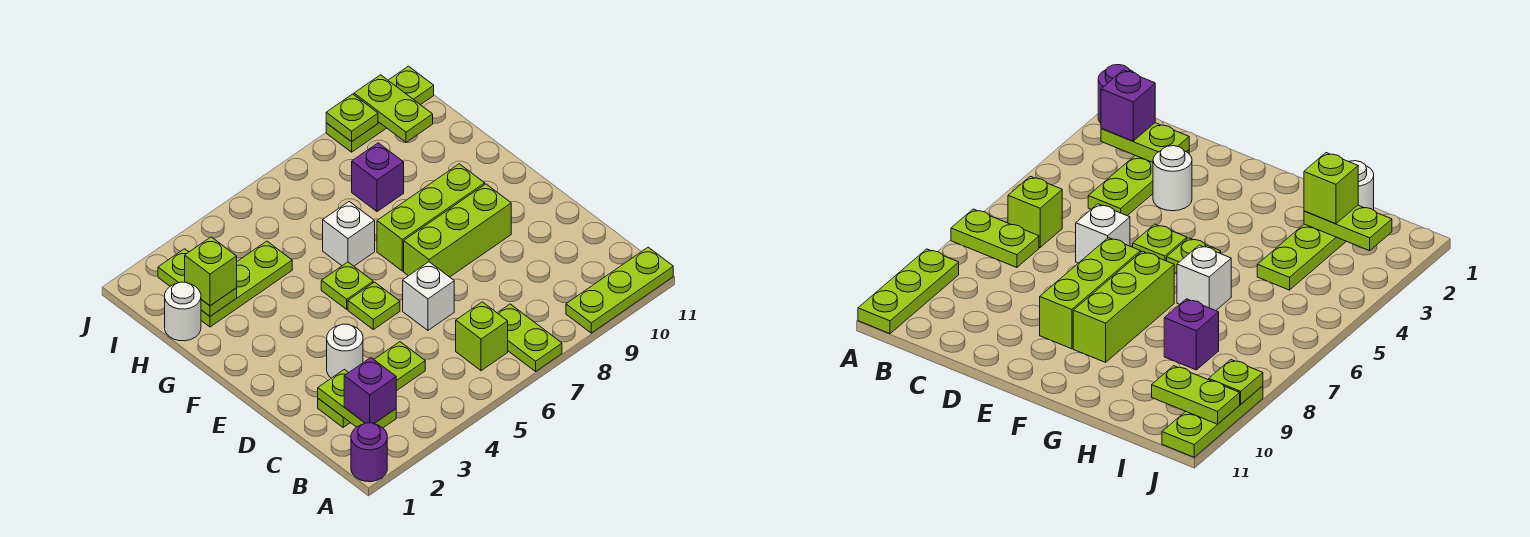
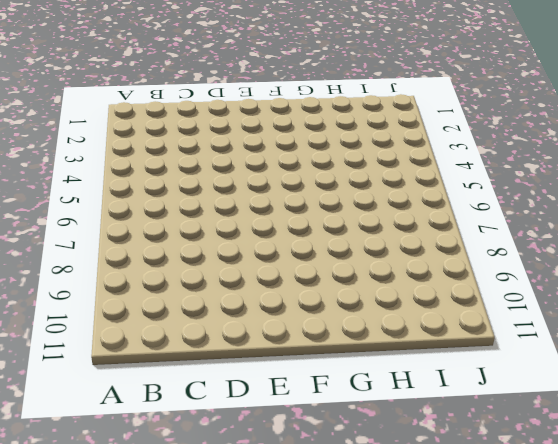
none -> purple 1x1 round brick [351,423,387,482]
none -> lime 1x2 plate [498,304,562,371]
none -> lime 1x3 plate [566,247,673,333]

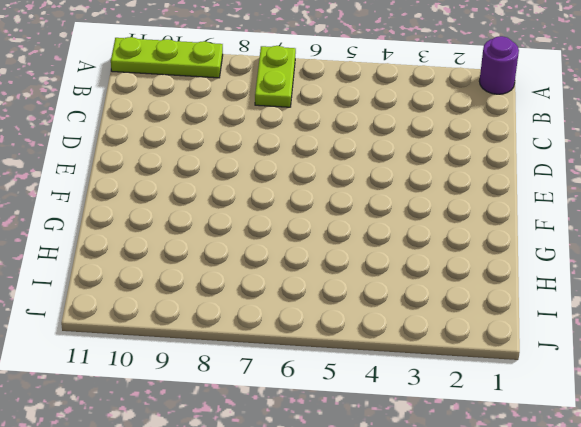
none -> lime 1x1 brick [456,302,508,371]
none -> lime 1x3 plate [318,342,425,427]
none -> white 1x1 round brick [327,324,363,378]

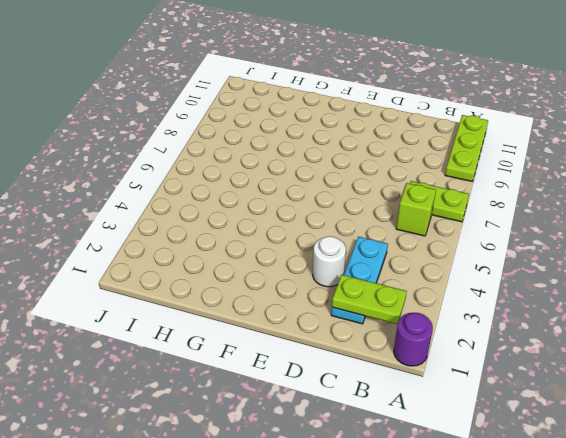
cyan 1x3 plate [331,237,388,324] -> lime 1x3 plate [318,342,425,427]
none -> white 1x1 brick [403,262,454,330]
none -> lime 1x1 plate [348,282,400,330]
none -> lime 1x3 brick [404,184,511,277]

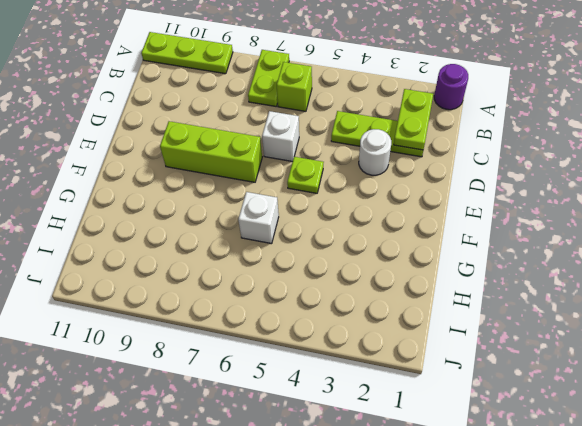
none -> lime 1x1 plate [321,262,373,309]
none -> lime 1x3 brick [377,164,485,271]
none -> white 1x1 round brick [165,282,201,341]

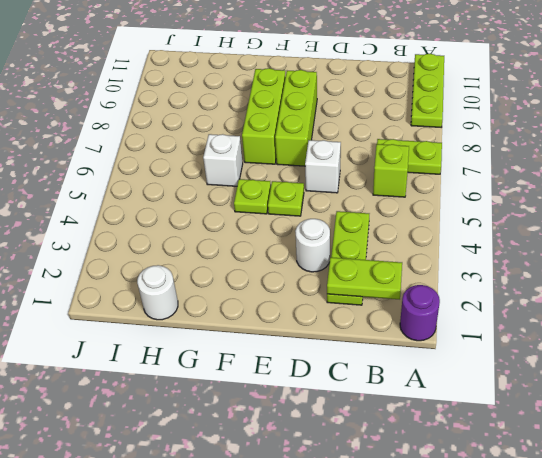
none -> lime 1x3 plate [201,241,292,327]
none -> purple 1x1 brick [352,143,404,212]
none -> lime 1x3 plate [326,66,434,152]

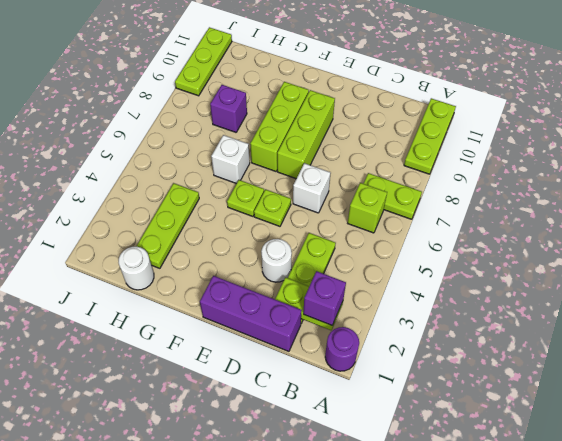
purple 1x3 brick [200,276,302,351] -> none
none -> lime 1x2 plate [158,249,237,316]
none -> lime 1x2 plate [354,75,433,142]
none -> lime 1x1 plate [326,94,378,142]

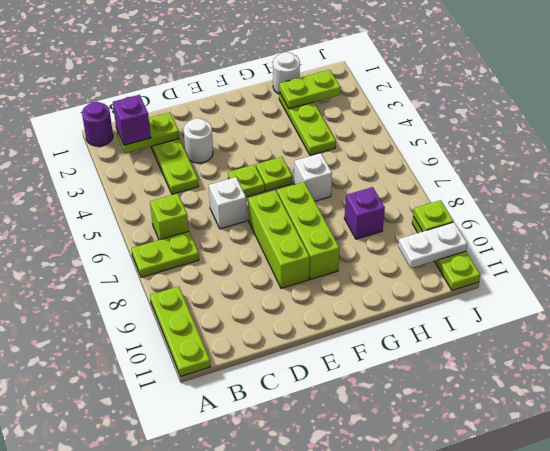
white 1x2 plate [398,222,467,268] -> lime 1x2 plate [354,75,433,142]
none -> lime 1x1 brick [185,237,237,306]

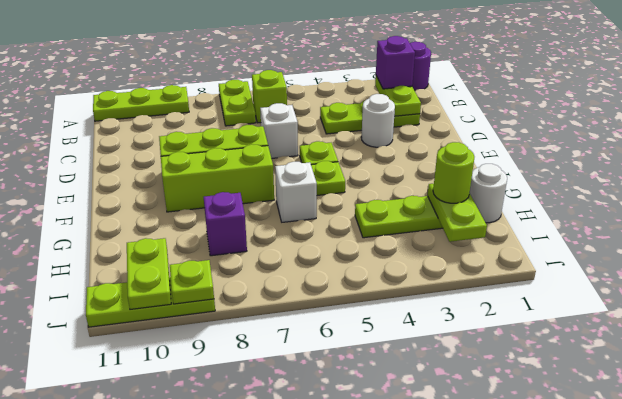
lime 1x1 round brick [433,142,474,203] -> lime 1x1 brick [185,237,237,306]

